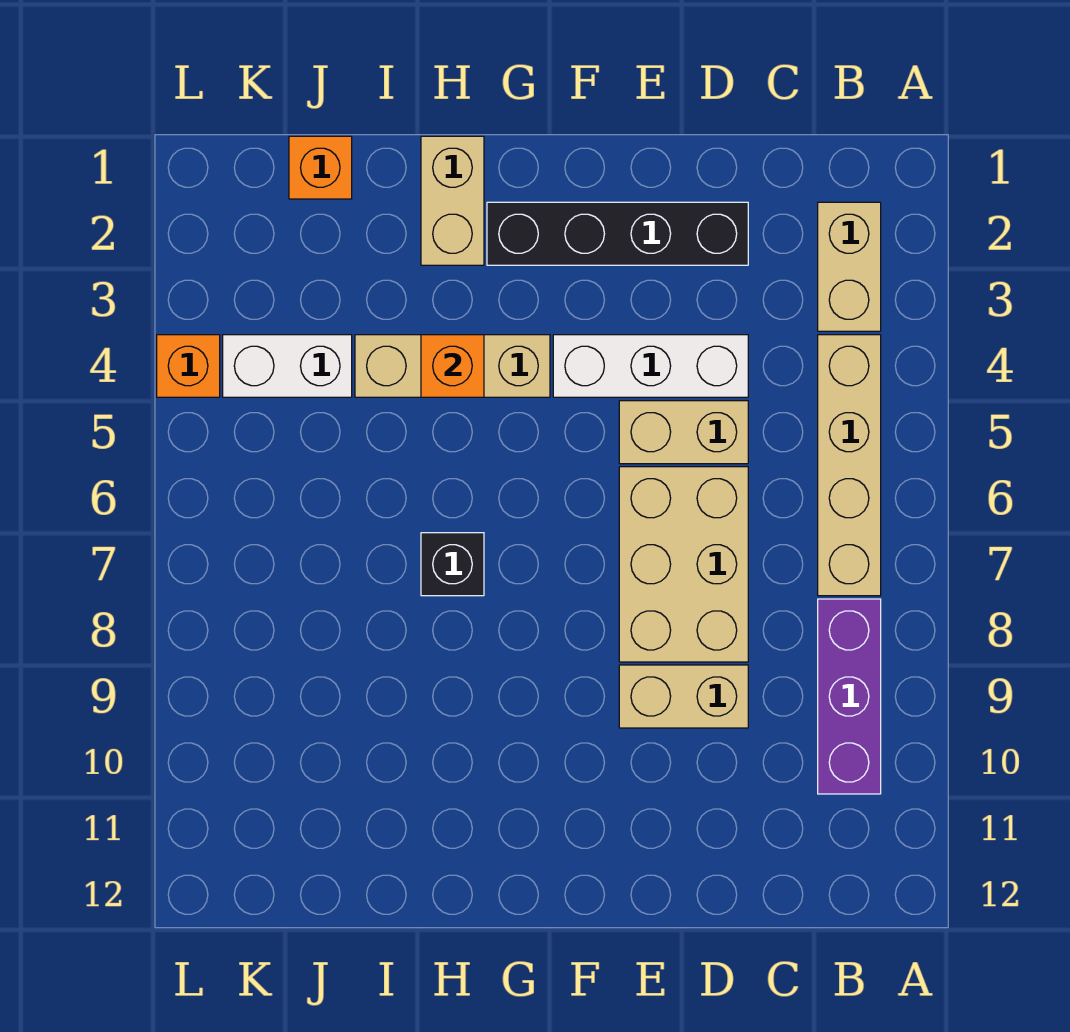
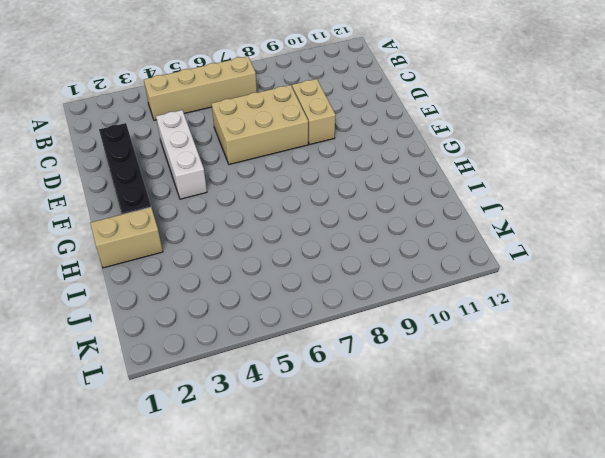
none -> tan 1x2 brick [818,202,881,331]
none -> purple 1x3 brick [818,599,881,794]
none -> tan 1x2 brick [619,401,748,464]

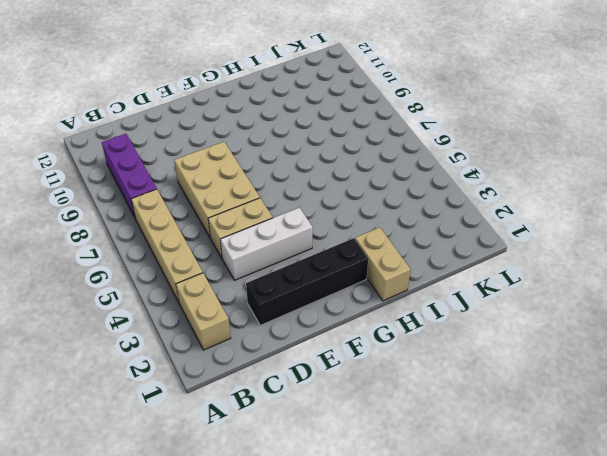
none -> tan 1x2 brick [619,665,748,728]
none -> tan 1x3 brick [355,335,550,397]
none -> black 1x1 brick [421,533,484,596]

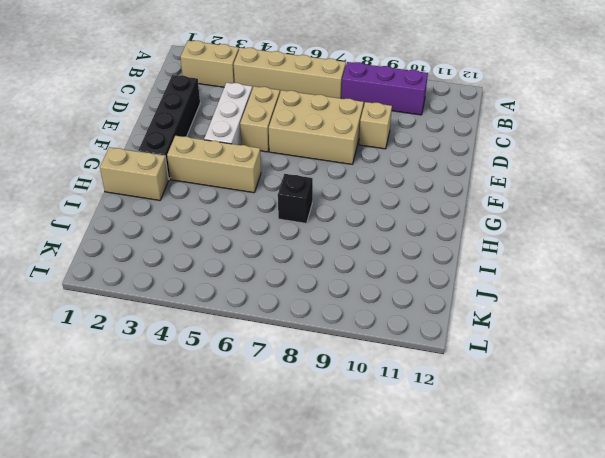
tan 1x1 brick [359,102,392,149] -> tan 1x2 brick [619,665,748,728]
tan 1x3 brick [167,136,261,193] -> tan 1x3 brick turned to [355,335,550,397]
none -> orange 1x1 brick [289,136,352,199]
none -> white 1x2 brick [223,335,352,397]
none -> orange 1x1 brick [157,335,220,397]

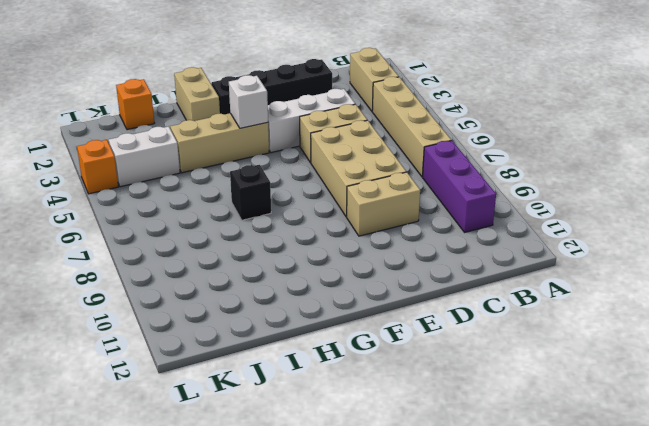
white 1x1 brick [229,75,268,128] -> none
none -> orange 1x1 brick [421,335,484,397]

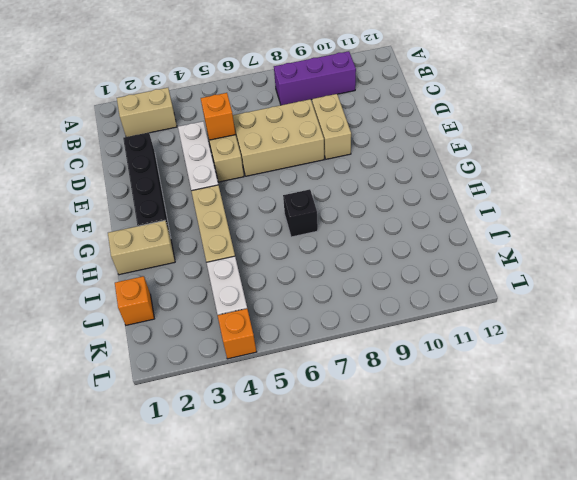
orange 1x1 brick [201,93,236,140] -> orange 1x1 brick moved to [421,335,484,397]
none -> tan 1x4 brick [818,335,881,596]

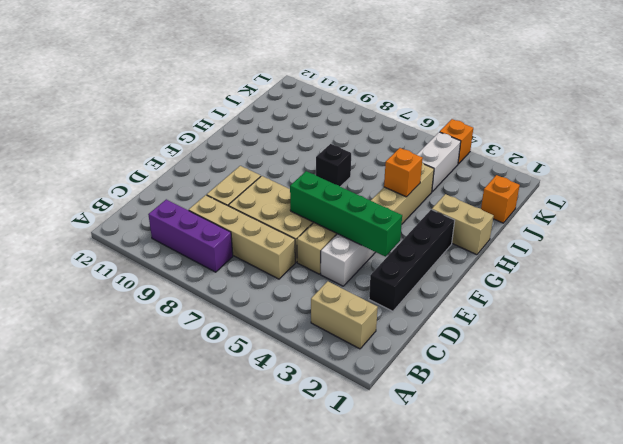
tan 1x4 brick [189,195,295,279] -> tan 1x4 brick moved to [818,335,881,596]
green 1x4 brick [290,171,402,256] -> none

